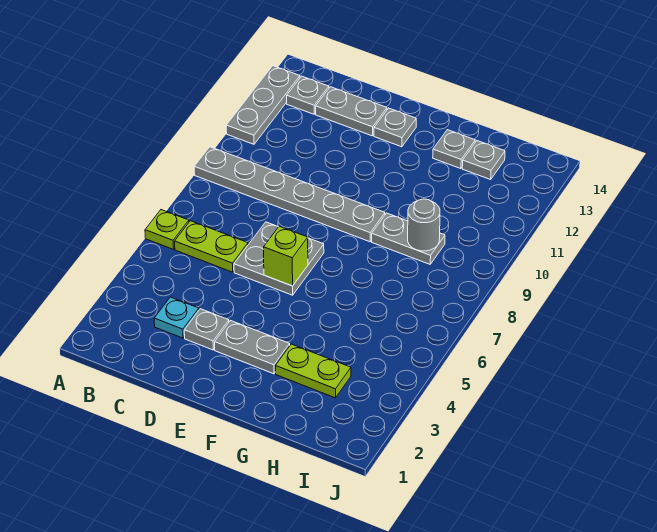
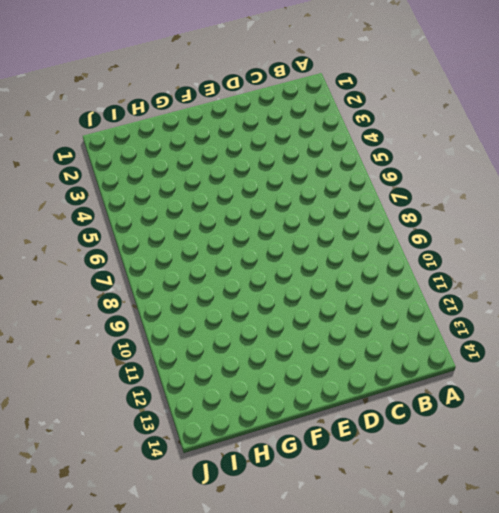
none -> lime 1x1 plate [145,210,189,249]
none -> grey 1x6 plate [194,147,385,242]
none -> grey 1x3 plate [226,66,300,144]

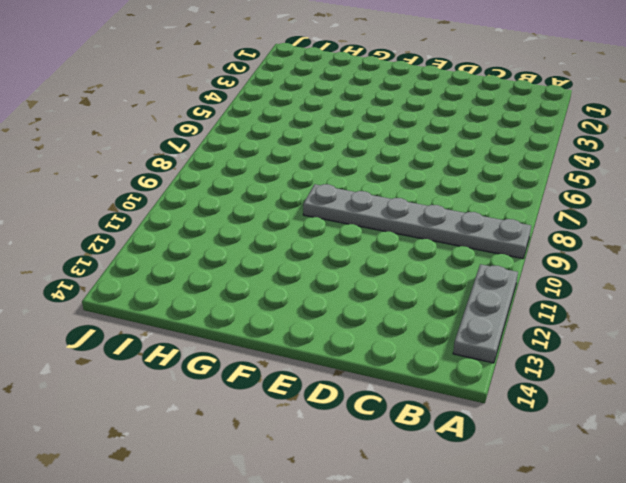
none -> lime 1x1 plate [145,210,189,249]
none -> lime 1x2 plate [175,221,248,272]
none -> grey 1x1 plate [287,76,329,114]

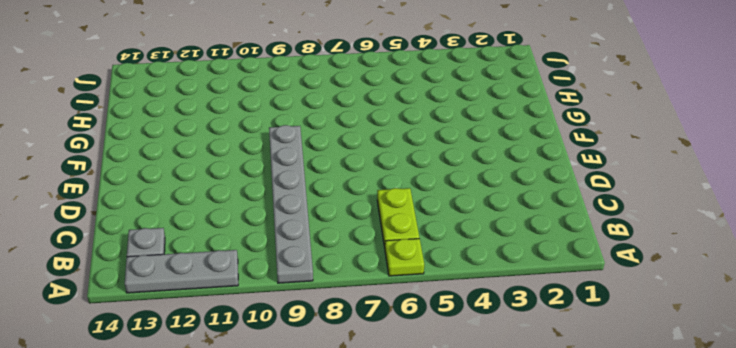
none -> cyan 1x1 plate [154,297,199,338]
none -> grey 1x2 plate [316,87,387,136]
none -> grey 1x1 plate [184,309,229,350]

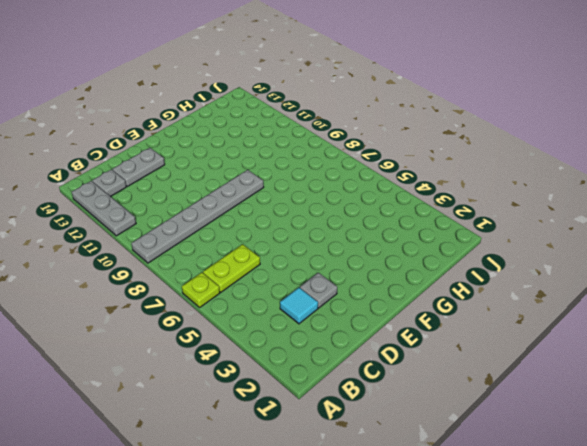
cyan 1x1 tile [280,288,318,324] -> cyan 1x1 plate [154,297,199,338]
none -> grey 2x2 plate [234,222,324,295]
none -> grey 1x2 plate [215,321,290,374]
none -> grey 1x1 plate [374,108,416,147]

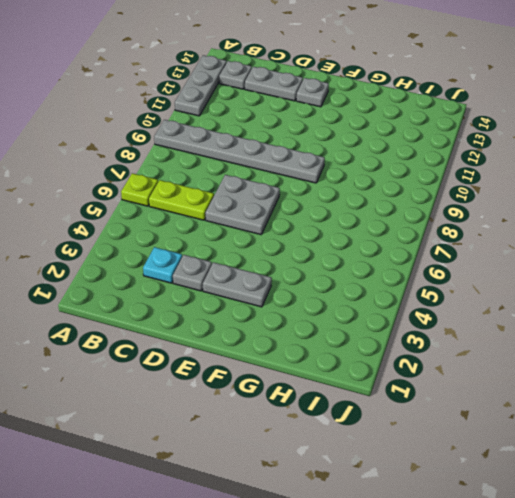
none -> lime 1x2 plate [276,344,351,398]
none -> grey 1x2 plate [372,213,445,264]
none -> grey 1x1 plate [433,130,475,169]

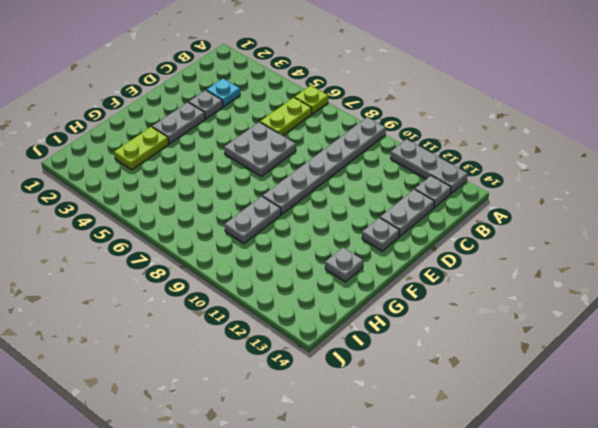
none -> grey 1x1 plate [462,141,505,180]
none -> lime 1x1 brick [264,226,308,286]
none -> grey 1x1 round brick [408,199,440,251]

